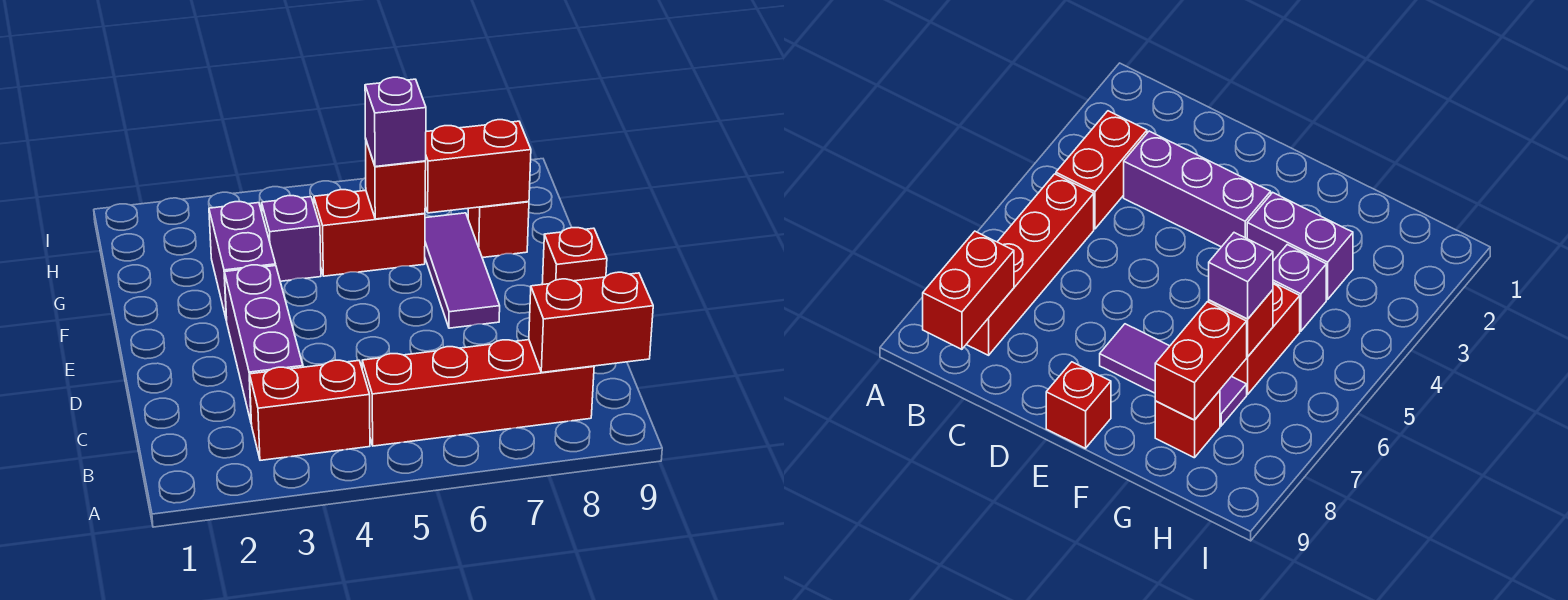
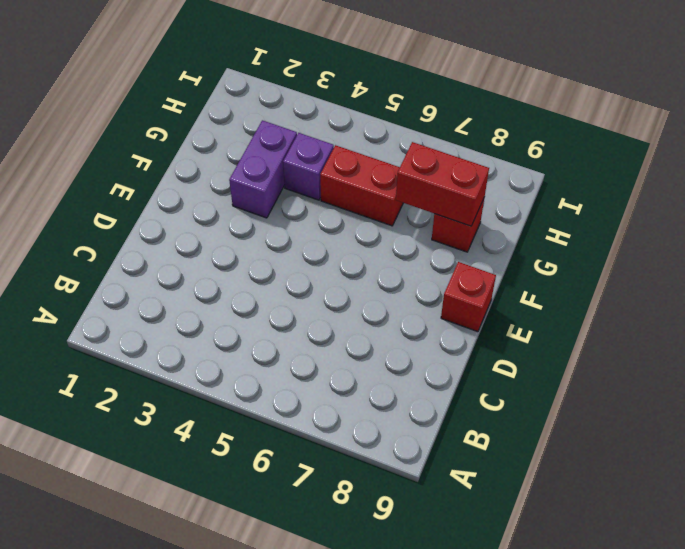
none -> red 1x2 brick [250,360,370,460]
none -> red 1x4 brick [362,340,594,446]
none -> purple 1x3 brick [225,265,303,424]

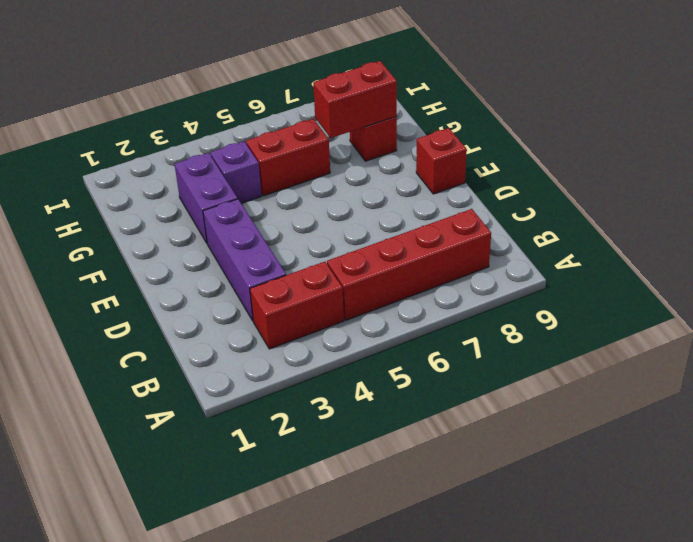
none -> purple 1x3 tile [425,213,500,328]
none -> red 1x2 brick [529,272,653,373]
none -> red 1x1 brick [366,141,426,219]

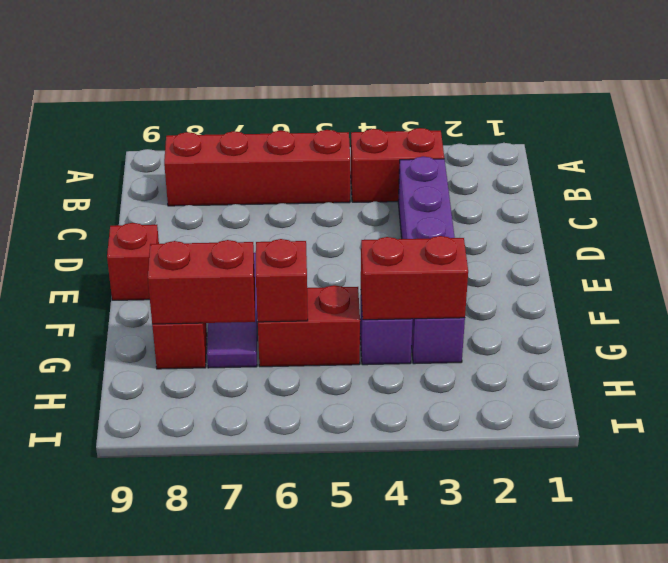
red 1x2 brick [361,236,468,320] -> red 1x2 brick moved to [529,272,653,373]
none -> purple 1x1 brick [365,77,426,167]

